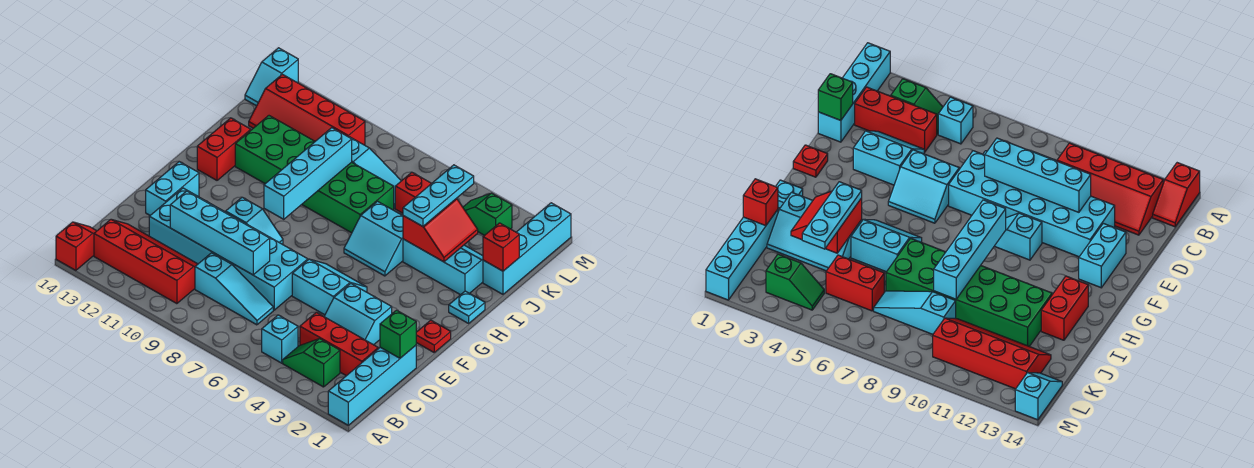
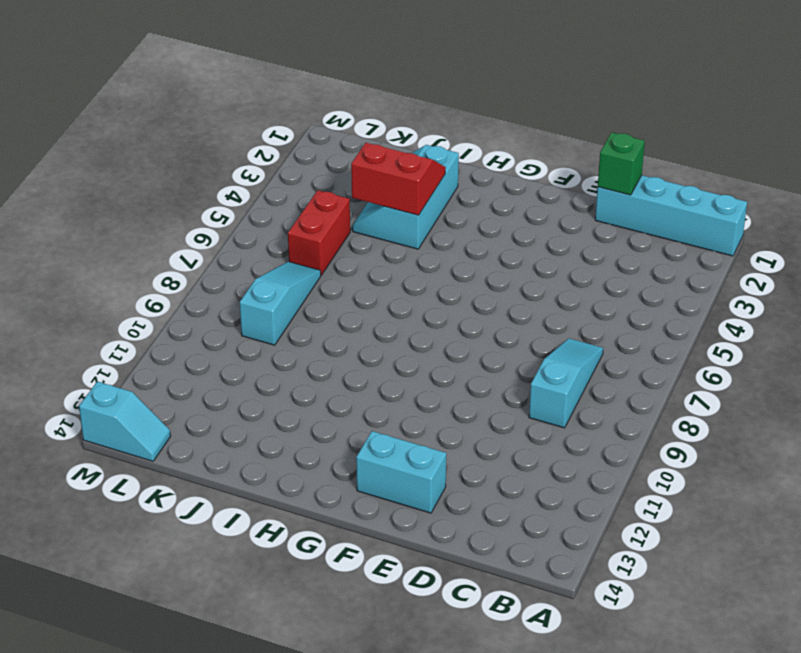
none -> red 1x2 slope [56,222,96,270]
none -> green 1x2 slope [283,339,340,387]
none -> cyan 1x1 brick [262,315,298,363]
none -> red 2x4 slope [94,220,198,304]

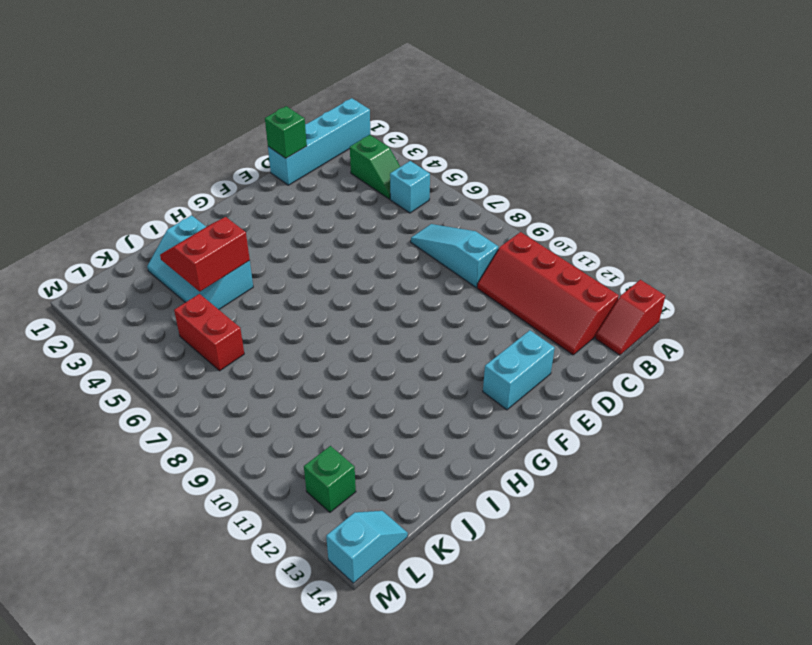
green 1x1 brick [304,446,356,512] -> red 2x4 slope [249,74,365,145]
none -> red 1x3 brick [300,312,378,376]
none -> cyan 2x2 slope [324,283,392,345]
none -> cyan 2x6 brick [149,188,308,310]
none -> cyan 2x2 slope [292,259,367,315]

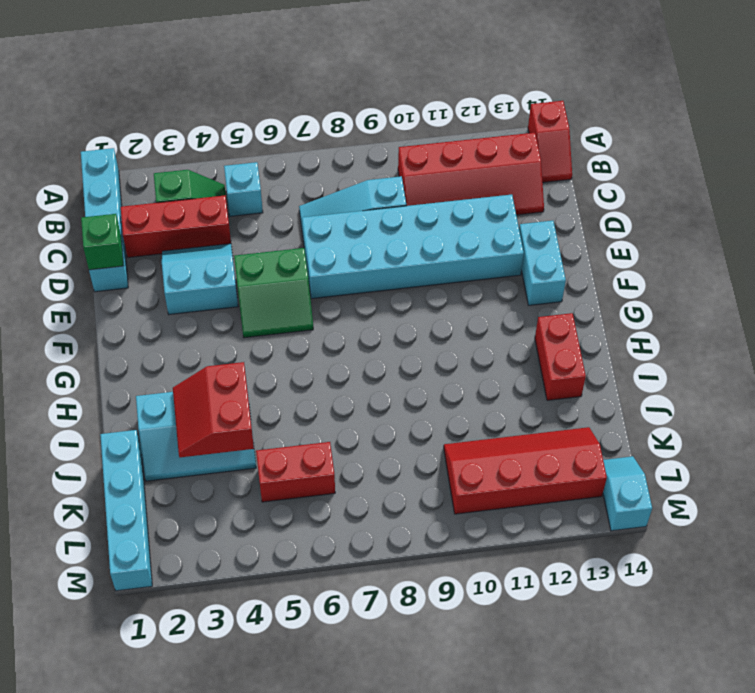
green 2x2 slope [234,248,313,338] -> cyan 2x2 slope [292,259,367,315]
none -> red 1x1 plate [416,320,451,352]
none -> cyan 1x2 slope [226,197,283,244]
none -> cyan 1x1 plate [449,291,485,323]
none -> cyan 2x2 slope [344,201,403,276]

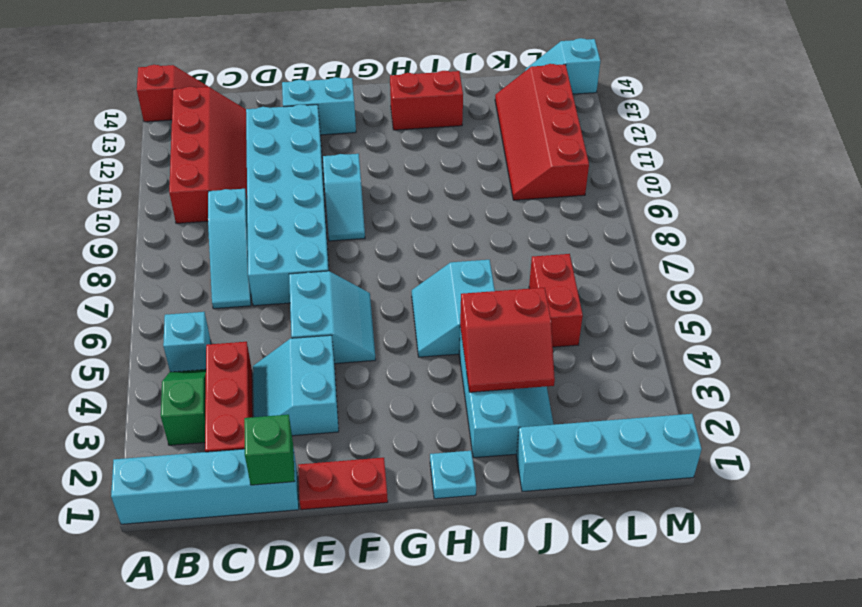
red 1x2 plate [298,458,388,510] -> red 1x1 plate [416,320,451,352]
none -> green 2x6 brick [235,116,394,233]
none -> cyan 1x3 slope [349,137,401,208]
none -> green 1x2 slope [463,193,512,236]
none -> cyan 1x4 brick [170,191,270,275]

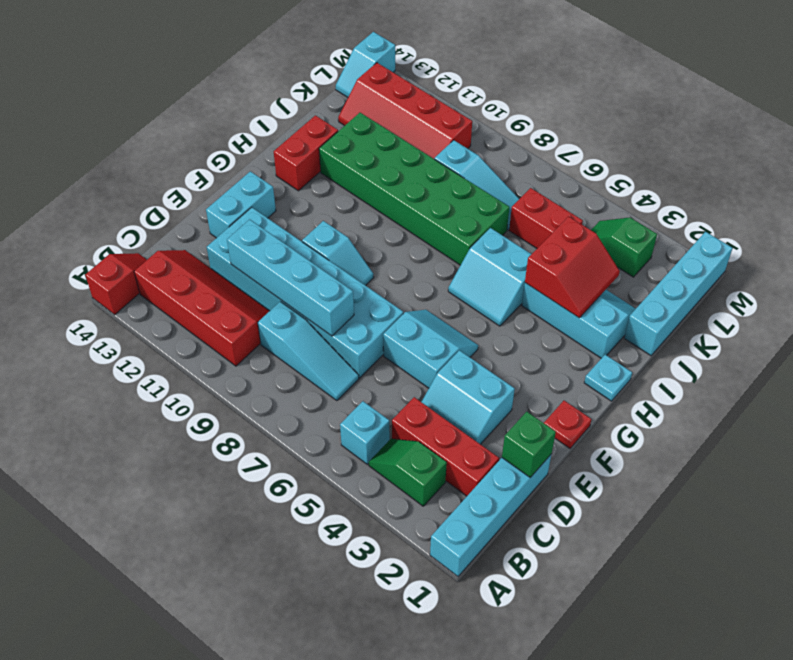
none -> cyan 1x4 brick [264,128,352,219]
none -> red 1x1 brick [483,223,519,271]
none -> cyan 1x3 plate [403,165,474,226]

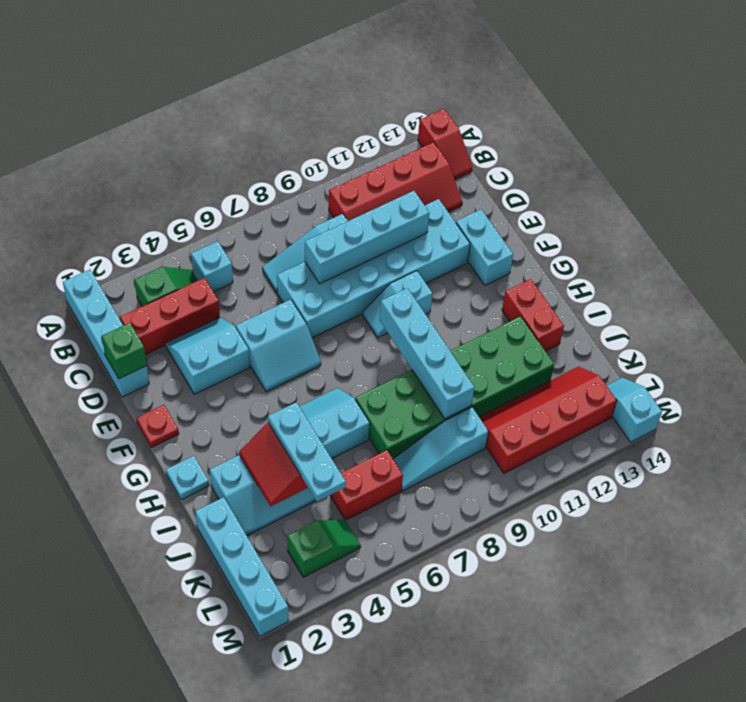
none -> red 1x1 brick [483,223,519,271]

